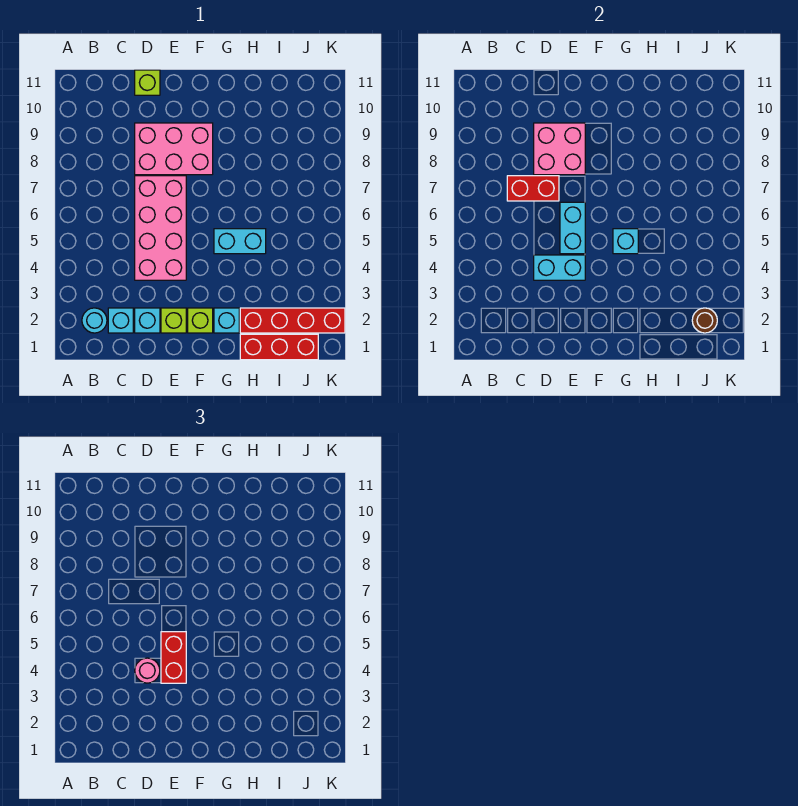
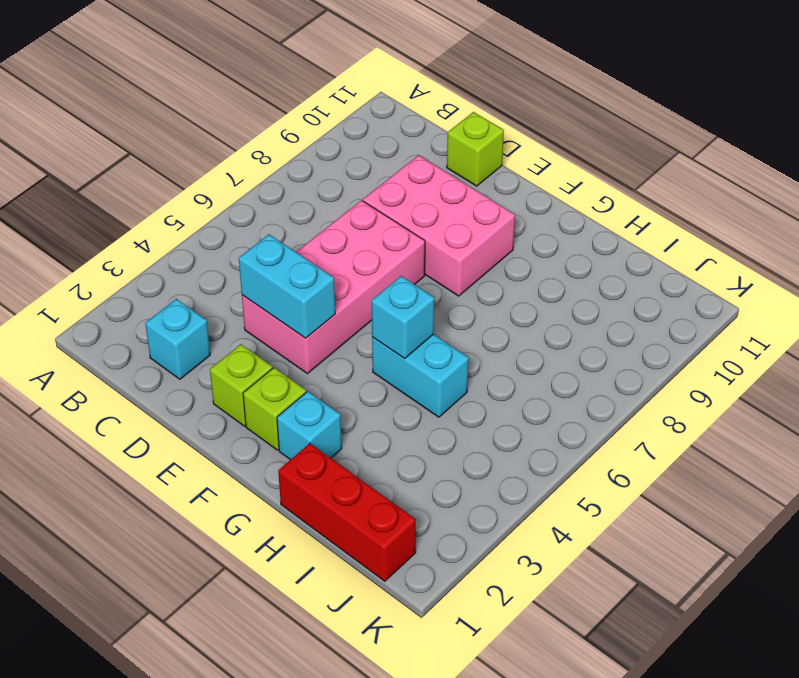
none -> cyan 1x1 round brick [82,308,107,333]
none -> cyan 1x1 brick [135,308,160,333]
none -> red 1x4 brick [240,308,345,333]

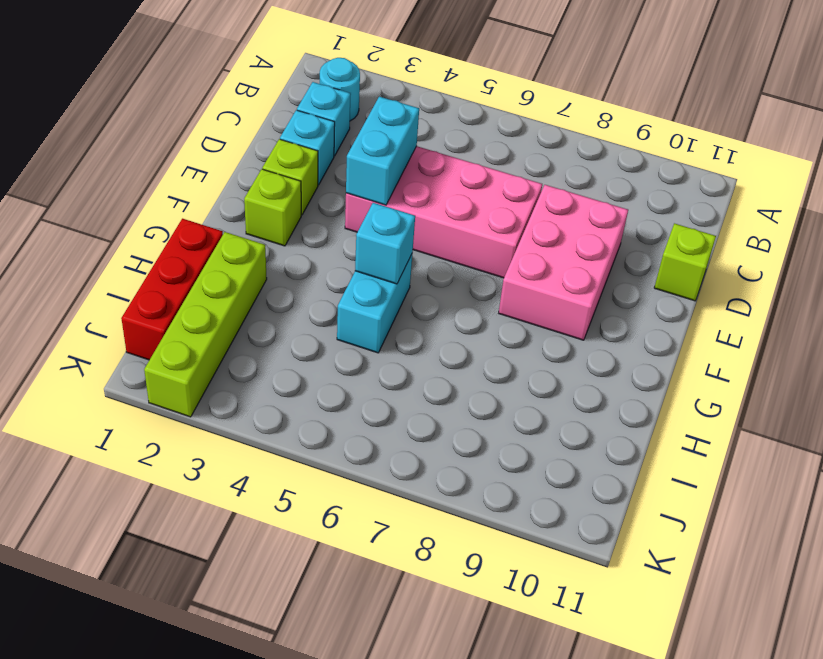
lime 1x4 brick [144,232,267,417] -> red 1x4 brick [240,308,345,333]
none -> cyan 1x1 brick [214,308,239,333]
none -> red 1x2 brick [507,176,559,201]
none -> pink 2x2 brick [534,123,585,175]

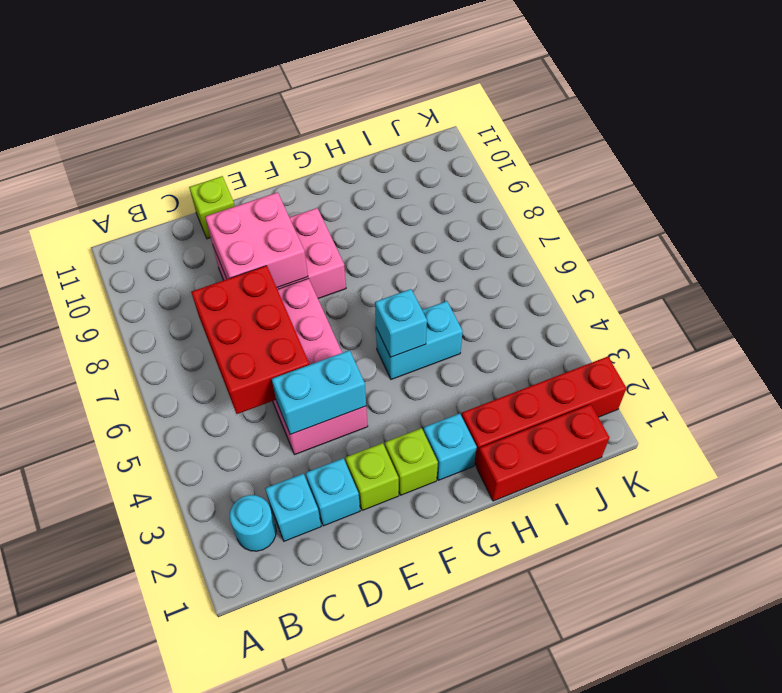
red 2x3 brick [191,266,309,414] -> red 1x2 brick [507,176,559,201]
none -> cyan 1x2 brick [560,202,585,254]
none -> brown 1x1 round brick [692,308,717,333]
none -> pink 1x1 round brick [135,658,160,683]

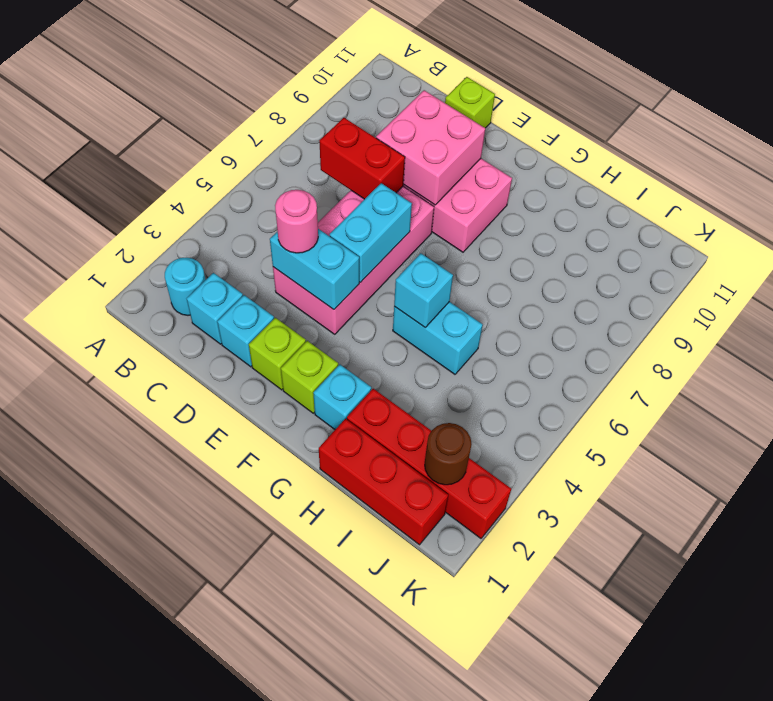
none -> red 1x2 brick [161,632,186,683]

